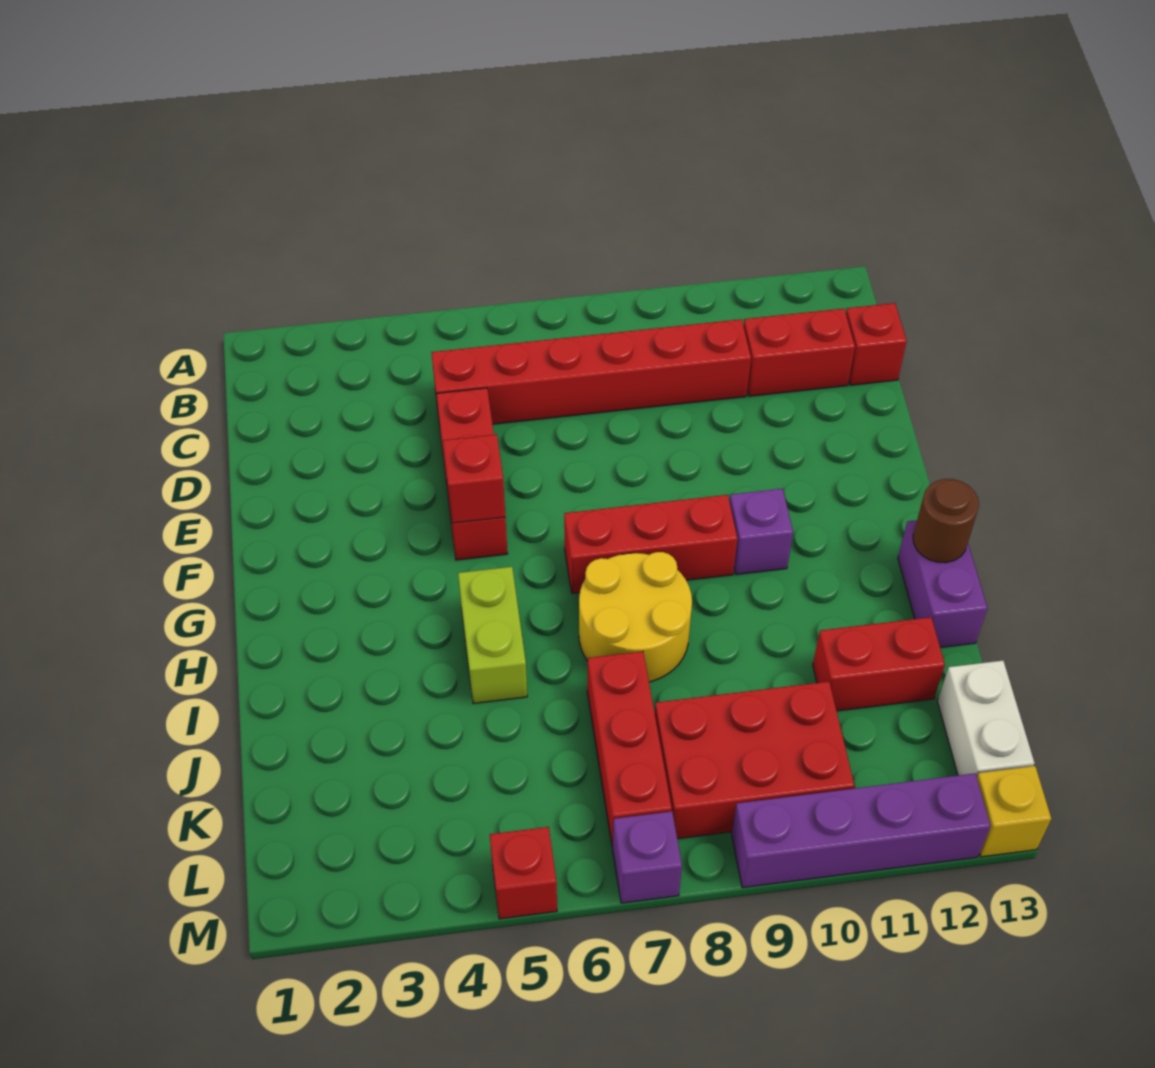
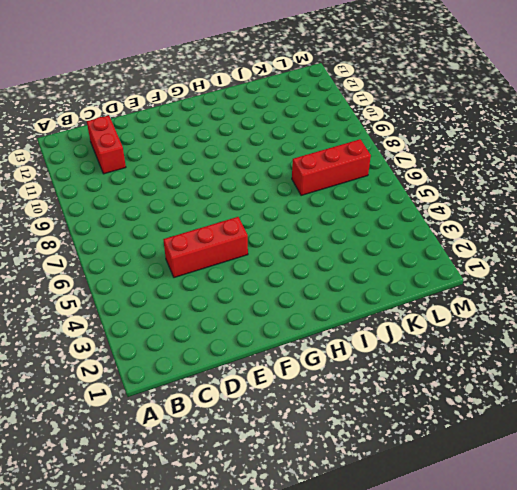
none -> red 1x6 brick [431,319,751,426]
none -> red 1x1 brick [846,303,907,385]
none -> red 1x3 brick [564,495,737,594]

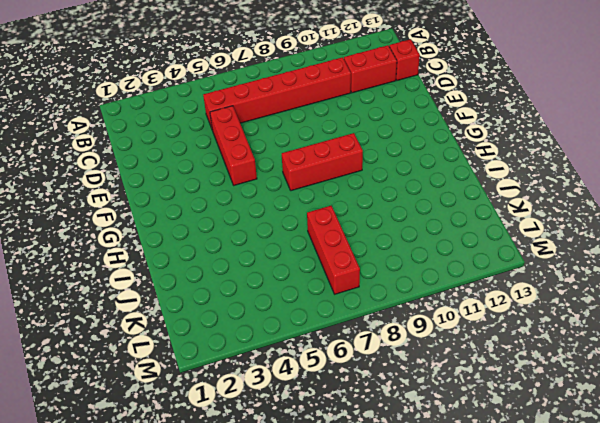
none -> purple 1x1 brick [730,489,793,575]
none -> lime 1x2 brick [458,567,527,704]
none -> yellow 2x2 round brick [579,552,692,682]

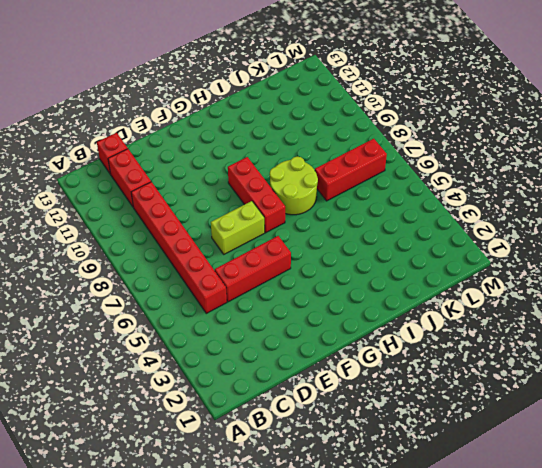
lime 1x2 brick [211,201,265,254] -> lime 1x2 brick moved to [458,567,527,704]
lime 2x2 round brick [270,157,318,215] -> yellow 2x2 round brick [579,552,692,682]
none -> purple 1x1 brick [730,489,793,575]
none -> purple 1x2 brick [898,520,988,648]
none -> red 1x2 brick [813,617,945,711]

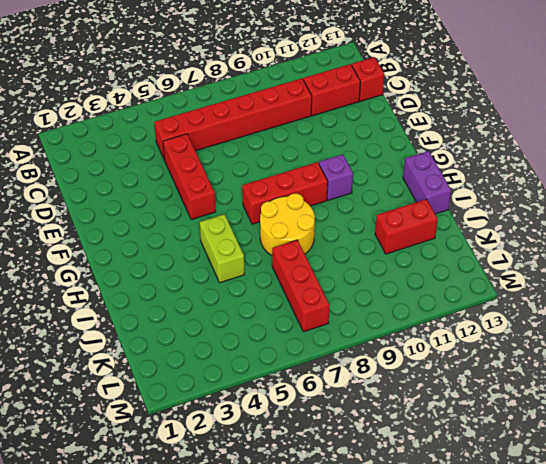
none -> red 2x3 brick [655,682,855,839]
none -> white 1x2 brick [937,661,1034,776]
none -> red 1x1 brick [490,827,557,919]

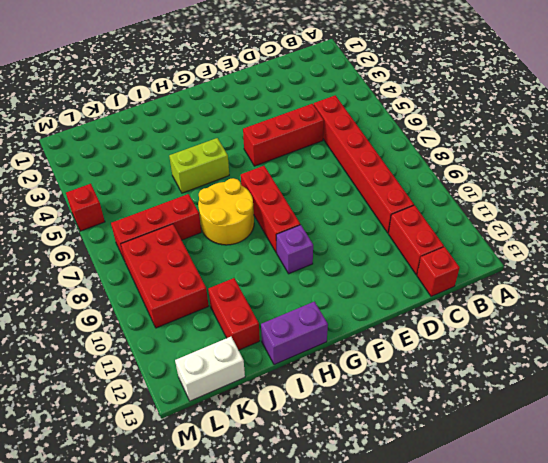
none -> purple 1x1 brick [613,811,682,903]
none -> purple 1x4 brick [732,773,991,888]
none -> yellow 1x1 brick [977,766,1051,857]

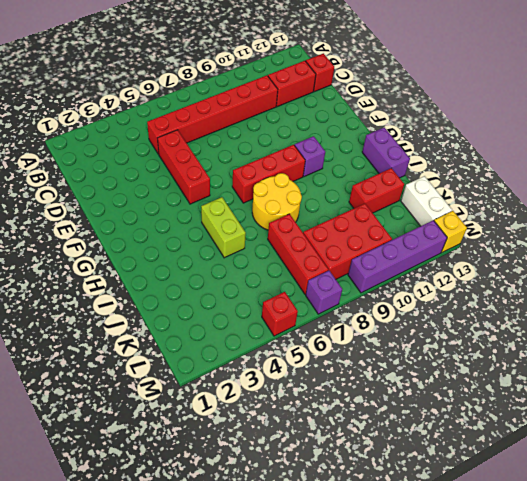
none -> red 1x1 brick [443,434,505,523]
none -> brown 1x1 round brick [913,479,979,563]

